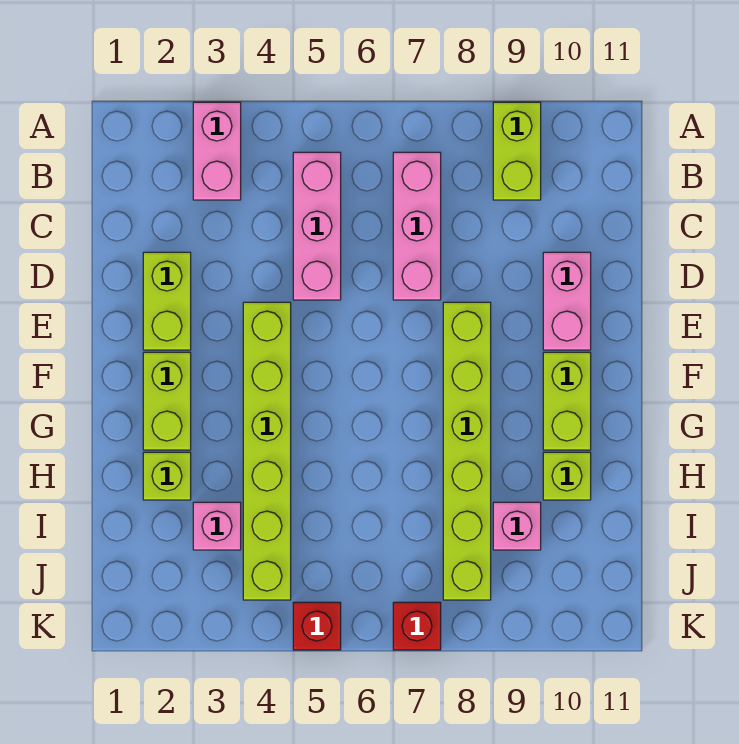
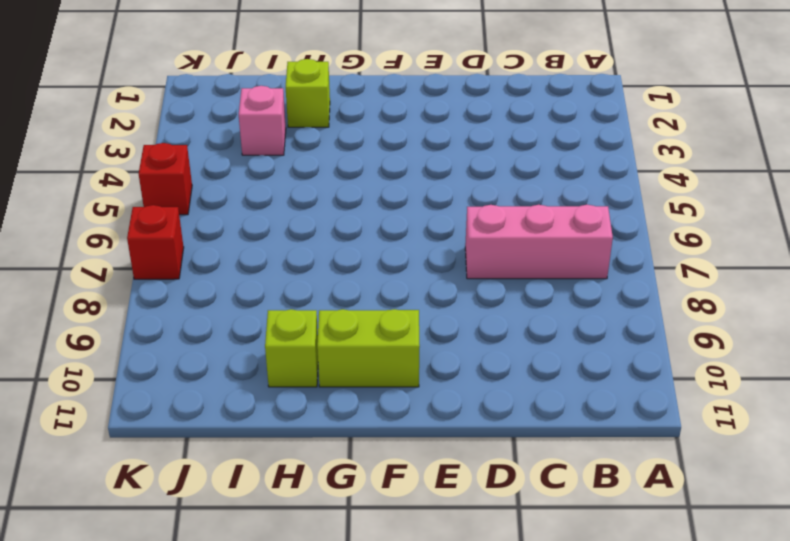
none -> pink 1x2 brick [193,102,241,200]
none -> lime 1x2 brick [493,102,541,200]
none -> pink 1x3 brick [293,152,341,300]

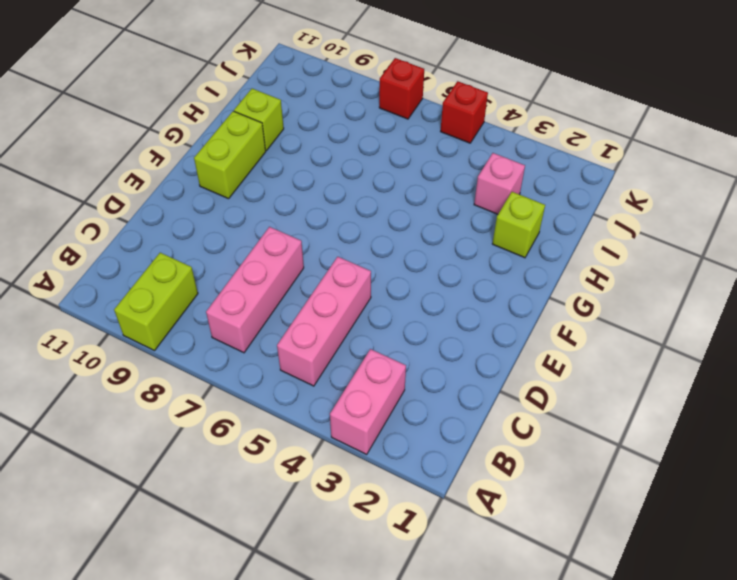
none -> lime 1x2 brick [143,252,191,350]
none -> pink 1x2 brick [543,252,591,350]
none -> lime 1x6 brick [243,302,291,600]

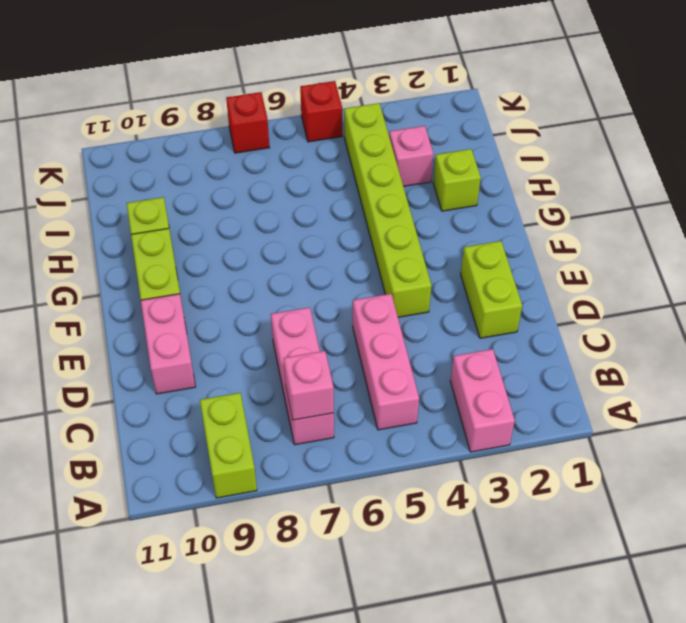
pink 1x1 brick [284,351,334,420] -> pink 1x1 brick moved to [493,502,541,550]
none -> lime 1x6 brick [443,302,491,600]
none -> lime 1x2 brick [143,352,191,450]

